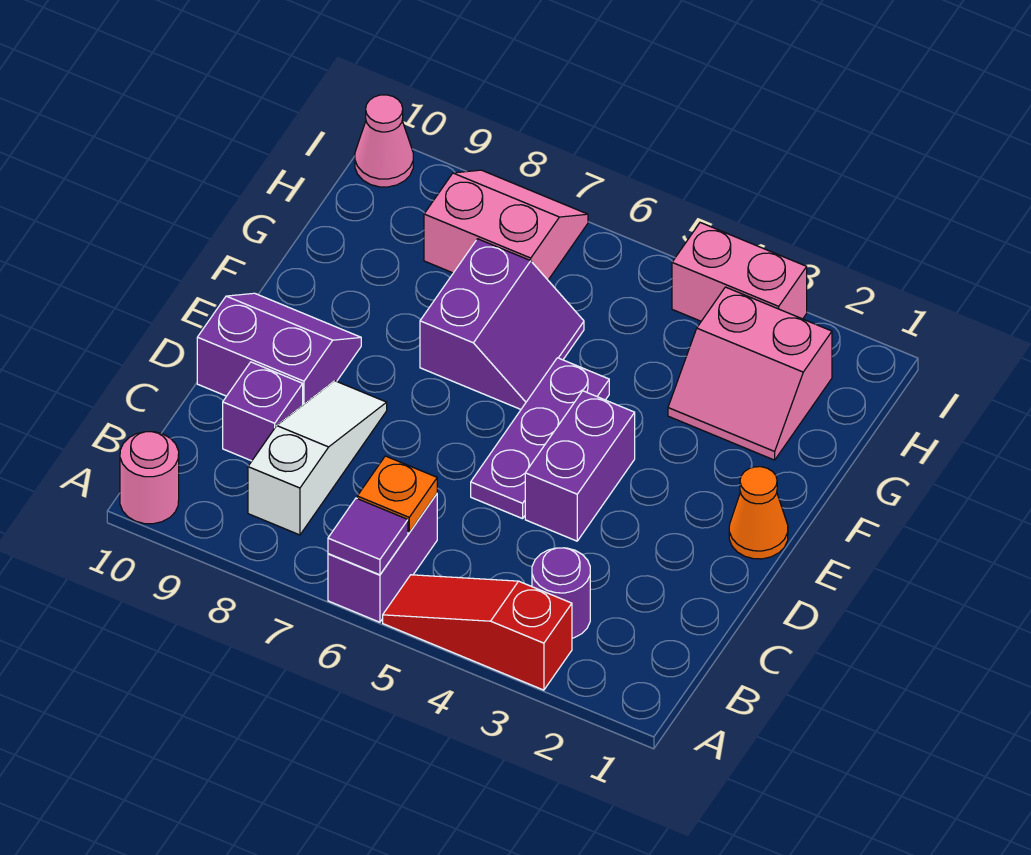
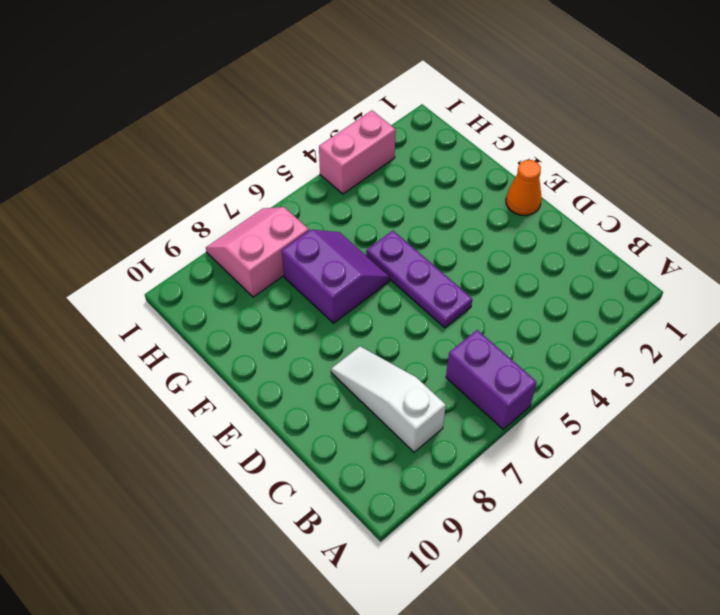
none -> red 1x3 slope [383,575,572,690]
none -> pink 1x1 round brick [120,432,179,524]
none -> purple 1x1 round brick [532,548,590,638]

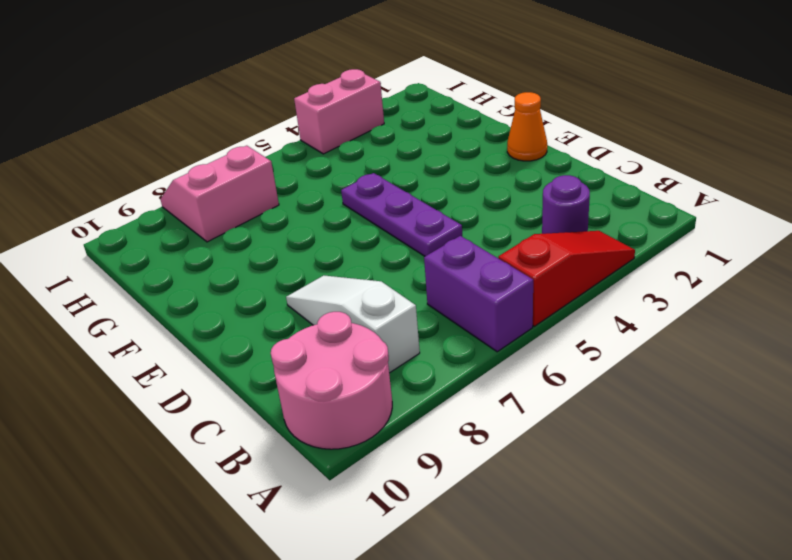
red 1x3 slope [498,231,635,326] -> red 1x3 slope turned to [383,575,572,690]
pink 2x2 round brick [271,312,392,449] -> pink 1x1 round brick [120,432,179,524]
none -> purple 1x1 brick [223,362,303,461]
none -> purple 1x2 brick [525,391,635,541]
none -> purple 2x2 slope [197,293,361,405]

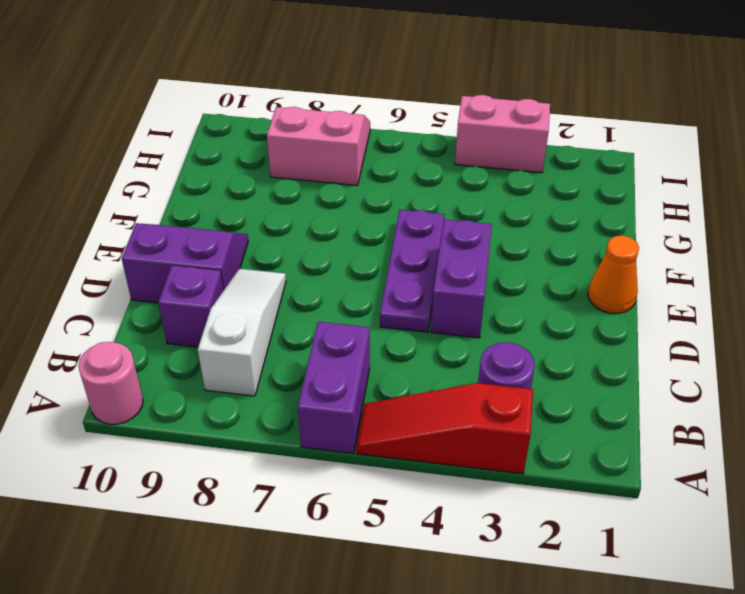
none -> purple 2x2 slope [420,239,584,409]
none -> pink 2x2 slope [668,287,832,460]
none -> pink 1x1 cone [355,95,413,187]

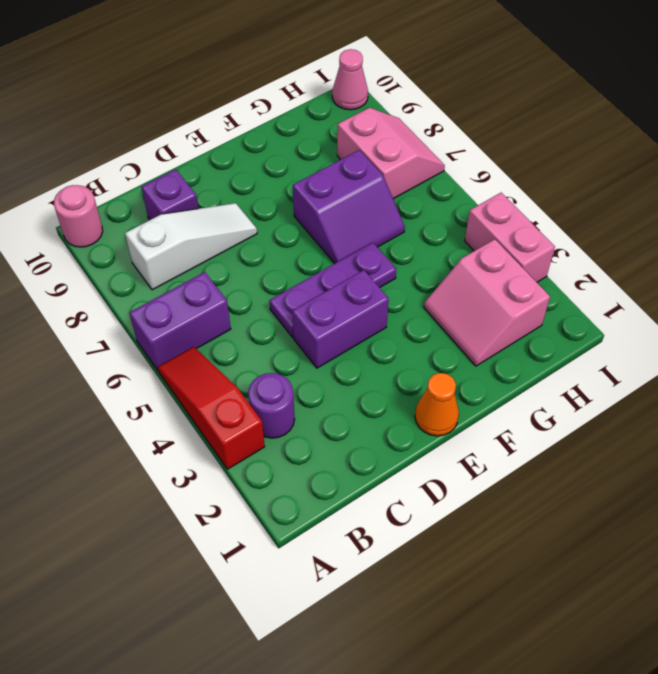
none -> purple 2x2 slope [197,293,361,405]
none -> purple 1x1 tile [328,498,408,575]
none -> orange 1x1 plate [357,456,437,533]

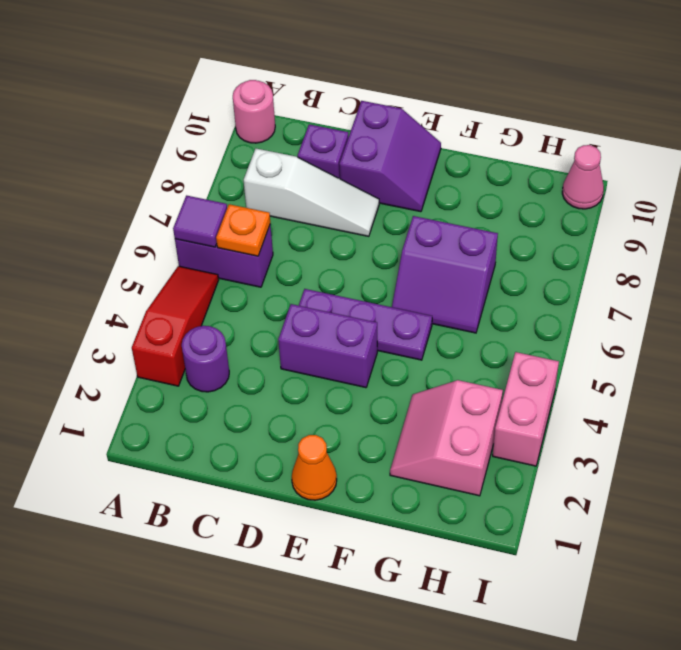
none -> pink 2x2 slope [424,170,588,280]

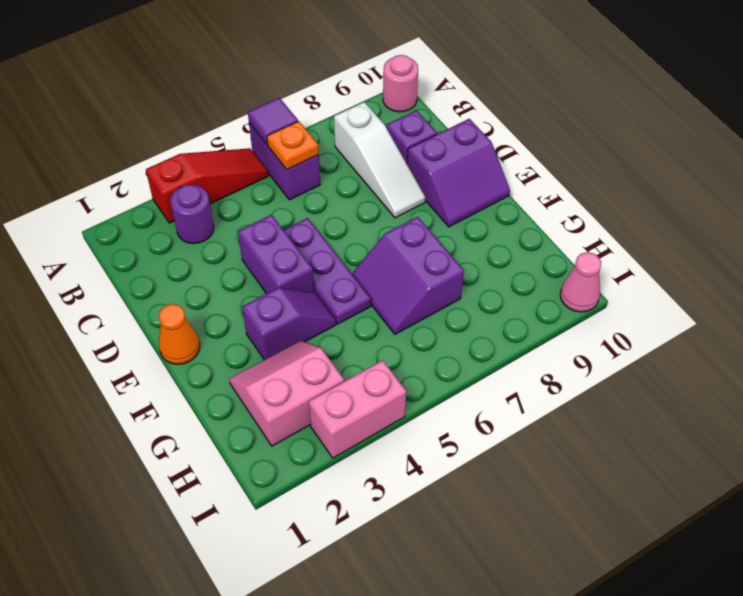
purple 1x2 slope [242,288,336,360] -> none
none -> pink 2x2 slope [424,170,588,280]

